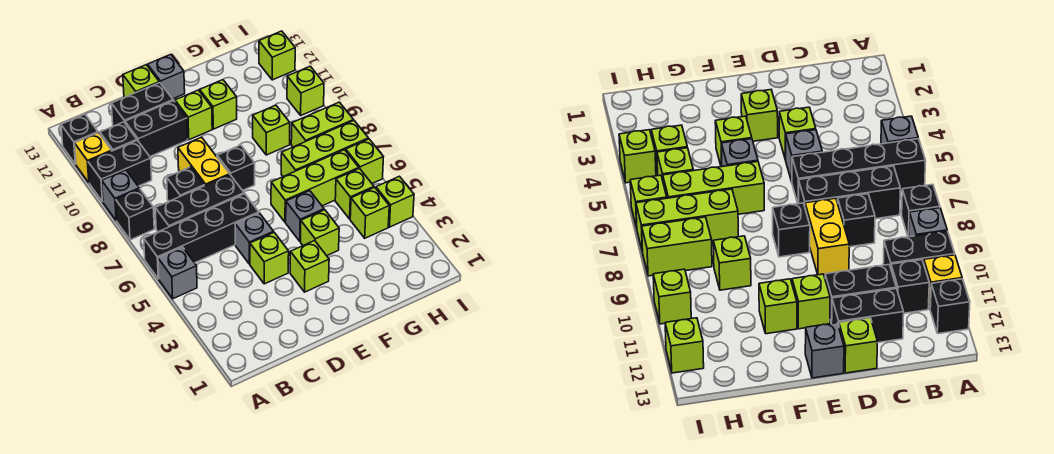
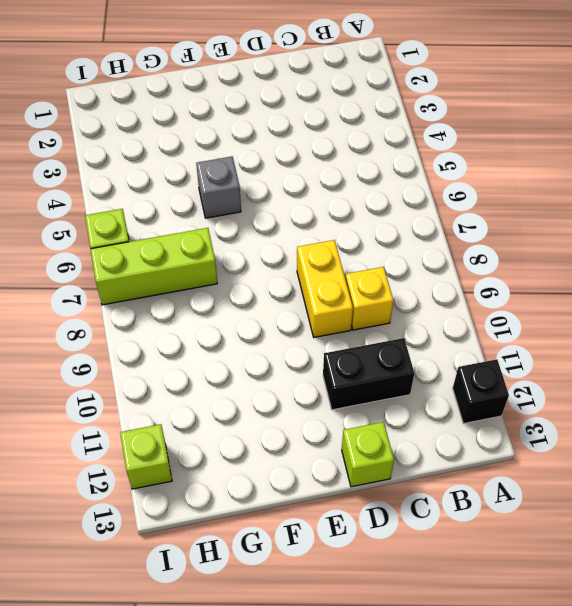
yellow 1x1 brick [345,267,393,330] -> yellow 1x1 brick moved to [75,133,112,183]
none -> grey 1x1 brick [158,247,197,299]
none -> black 1x4 brick [144,194,259,279]
none -> black 1x1 brick [116,189,154,240]
none -> grey 1x1 brick [102,170,139,220]

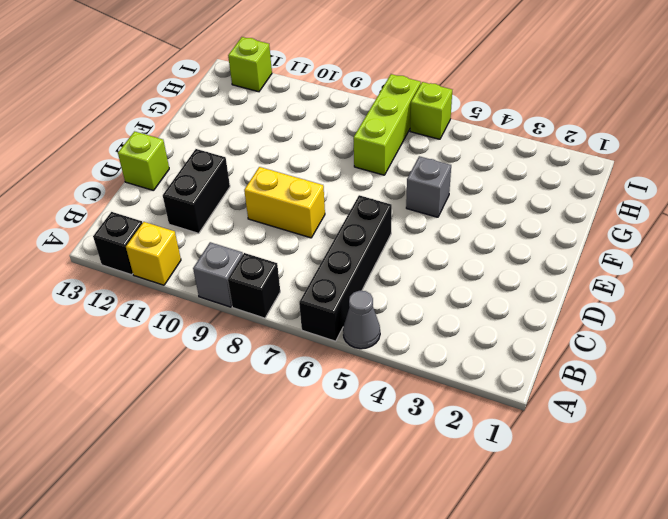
grey 1x1 cone [343,291,380,349] -> grey 1x1 brick [158,247,197,299]
none -> black 1x2 brick [88,140,152,202]
none -> black 1x3 brick [155,175,244,232]
none -> black 1x1 brick [100,122,137,151]
none -> black 1x1 brick [167,167,204,201]

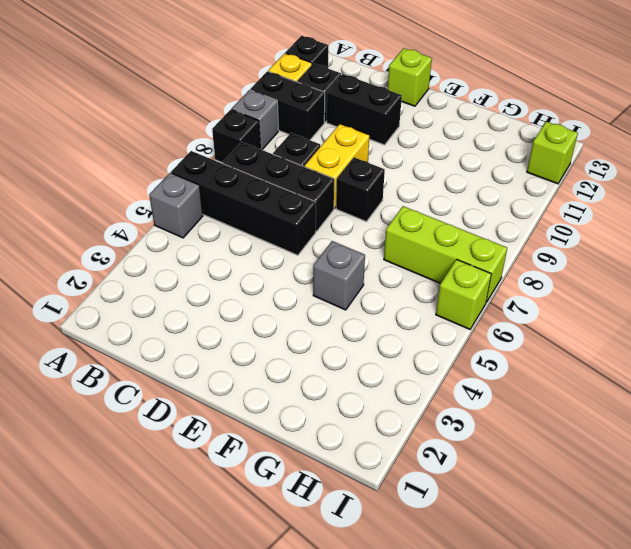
none -> black 1x2 brick [111,83,173,126]
none -> lime 1x1 brick [250,233,289,284]
none -> grey 1x1 brick [235,213,274,264]
none -> lime 1x1 brick [290,241,329,292]

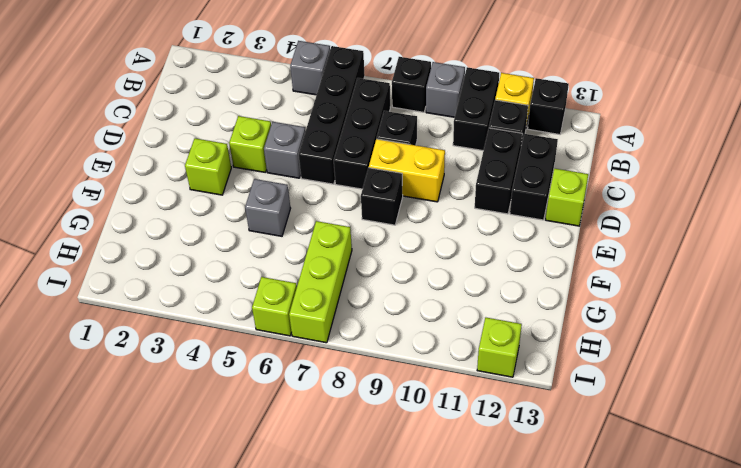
none -> lime 1x1 brick [175,90,212,140]
none -> grey 1x1 brick [148,54,185,99]
none -> lime 1x1 brick [301,210,339,256]
none -> lime 1x3 brick [271,150,359,222]

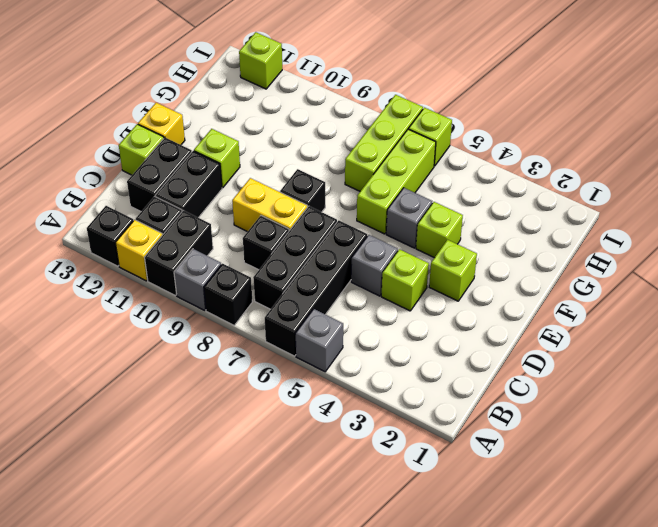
yellow 1x1 brick [138,103,185,145] -> grey 1x1 brick [148,54,185,99]
none -> lime 1x1 brick [200,80,237,129]
none -> lime 1x1 brick [253,105,290,155]
none -> lime 1x1 brick [350,187,389,238]
none -> lime 1x1 brick [335,169,374,219]

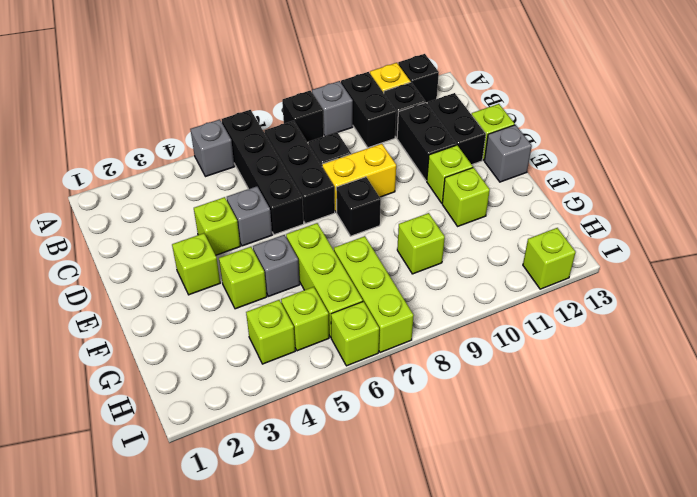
none -> lime 1x2 brick [291,102,353,147]
none -> lime 1x1 brick [376,176,414,227]
none -> lime 1x1 brick [287,66,324,115]

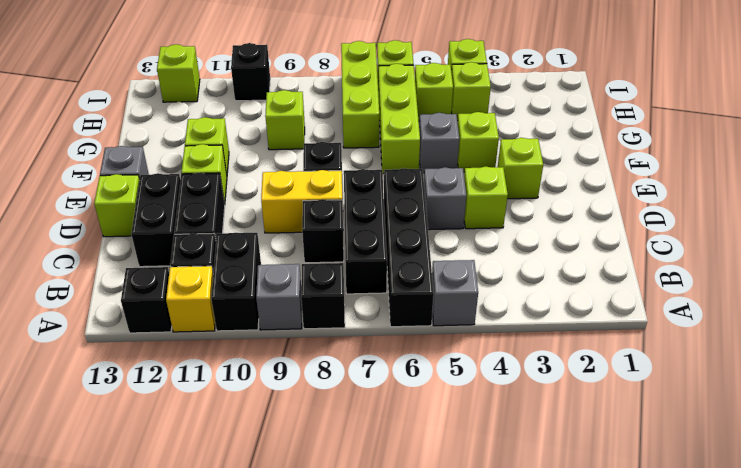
black 1x1 brick [231,43,270,101] -> lime 1x1 brick [287,66,324,115]
none -> lime 1x2 brick [291,102,353,147]

